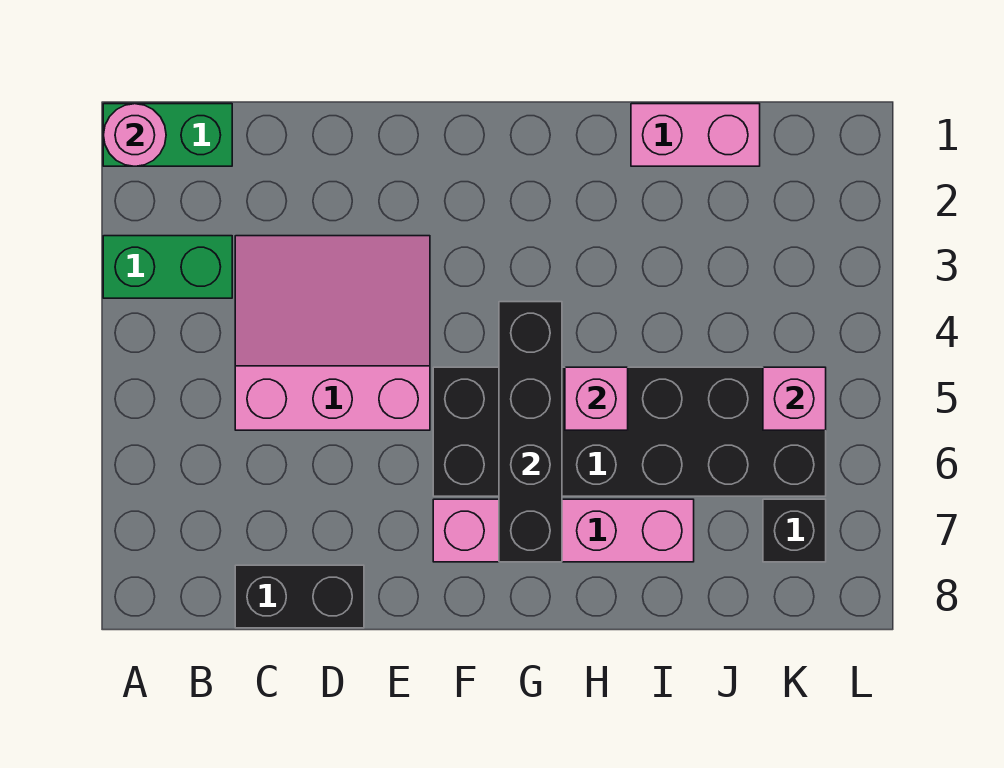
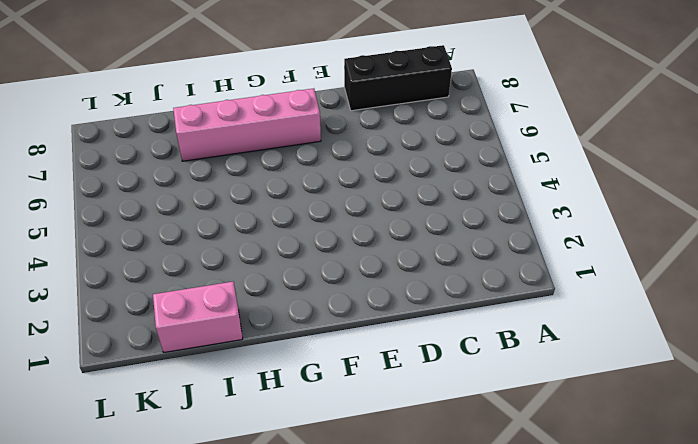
black 1x3 brick [344,45,452,111] -> black 1x2 brick [235,565,364,628]
none -> green 1x2 brick [103,104,232,166]
none -> green 1x2 brick [103,236,232,298]
none -> pink 3x3 slope [235,236,430,430]

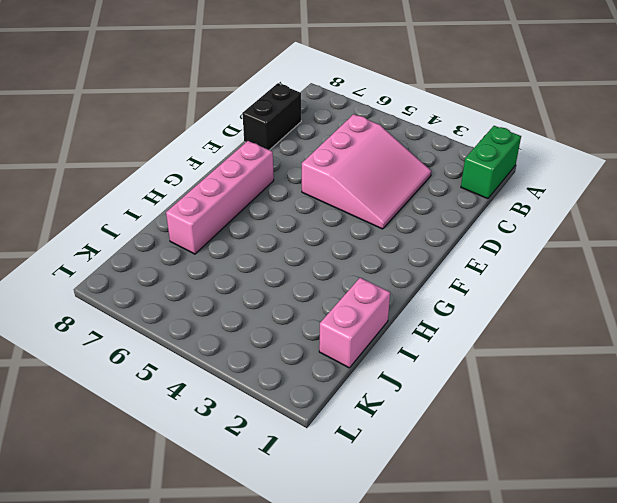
none -> green 1x2 brick [103,236,232,298]
none -> black 2x6 brick [433,367,826,496]
none -> black 1x1 brick [763,499,826,562]

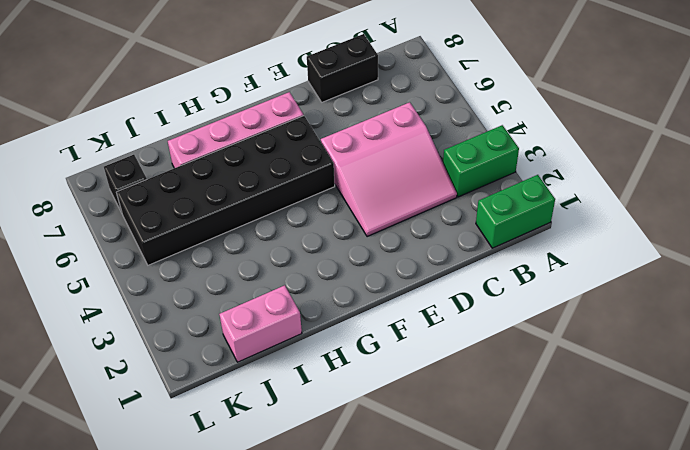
none -> pink 1x1 round brick [103,104,166,166]
none -> black 1x4 brick [499,302,562,562]
none -> pink 1x1 brick [565,367,628,430]

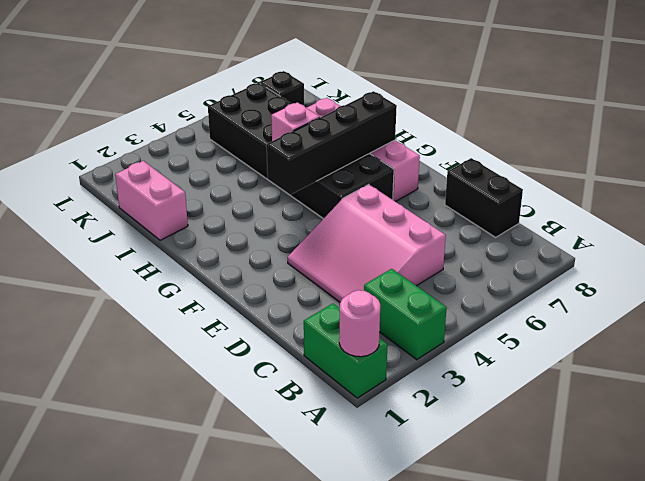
none -> pink 1x1 brick [763,367,826,430]

